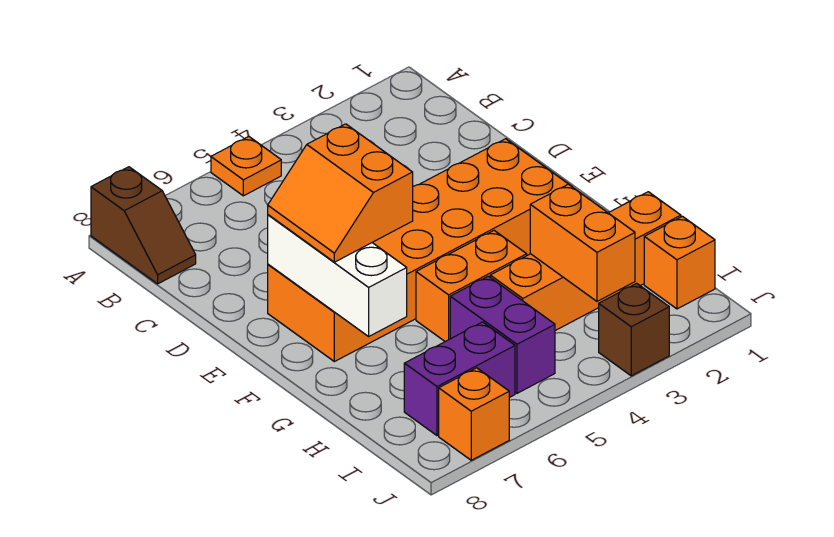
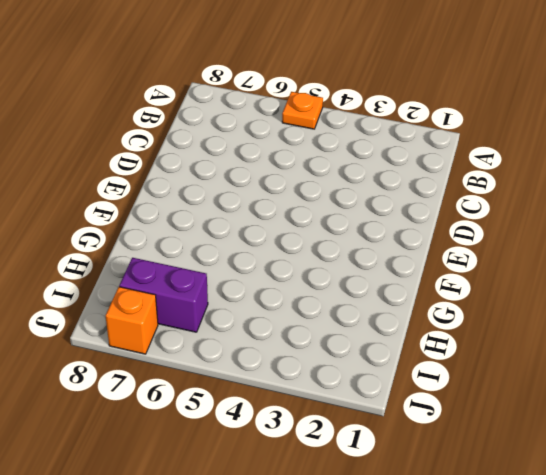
none -> brown 1x2 slope [91,167,196,284]
none -> orange 2x6 brick [268,139,568,362]
none -> orange 1x2 brick [416,231,527,341]

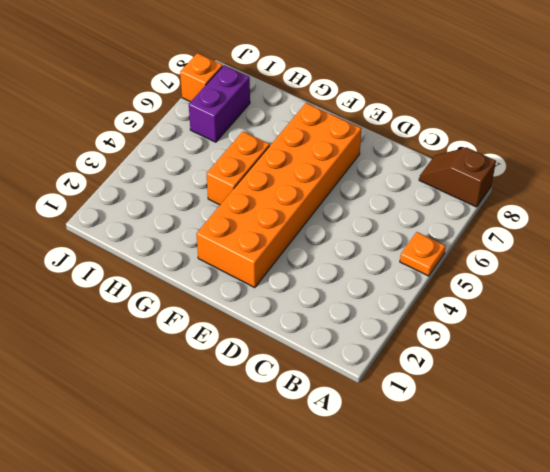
none -> orange 1x4 brick [490,192,681,331]
none -> purple 1x2 brick [450,276,555,393]
none -> orange 1x1 brick [644,216,715,309]

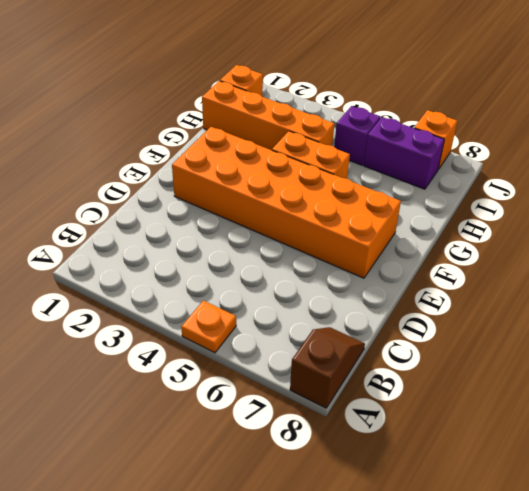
purple 1x1 brick [334,106,380,165] -> purple 1x2 brick [450,276,555,393]
none -> brown 1x1 brick [599,283,669,376]
none -> white 1x3 brick [268,215,407,336]
none -> orange 1x2 brick [530,184,635,301]

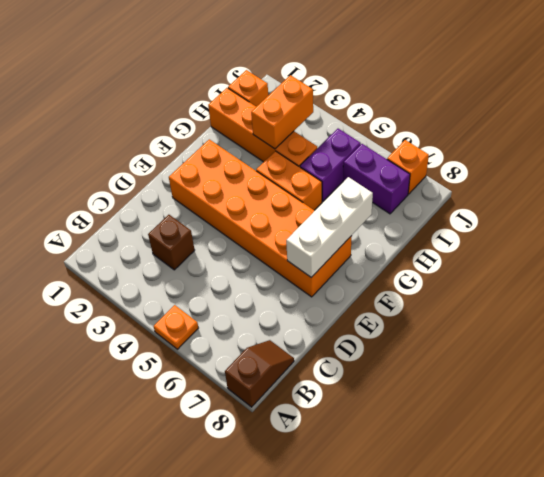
brown 1x1 brick [148,215,195,270] -> brown 1x1 brick moved to [599,283,669,376]
none -> orange 2x2 slope [268,124,413,262]

